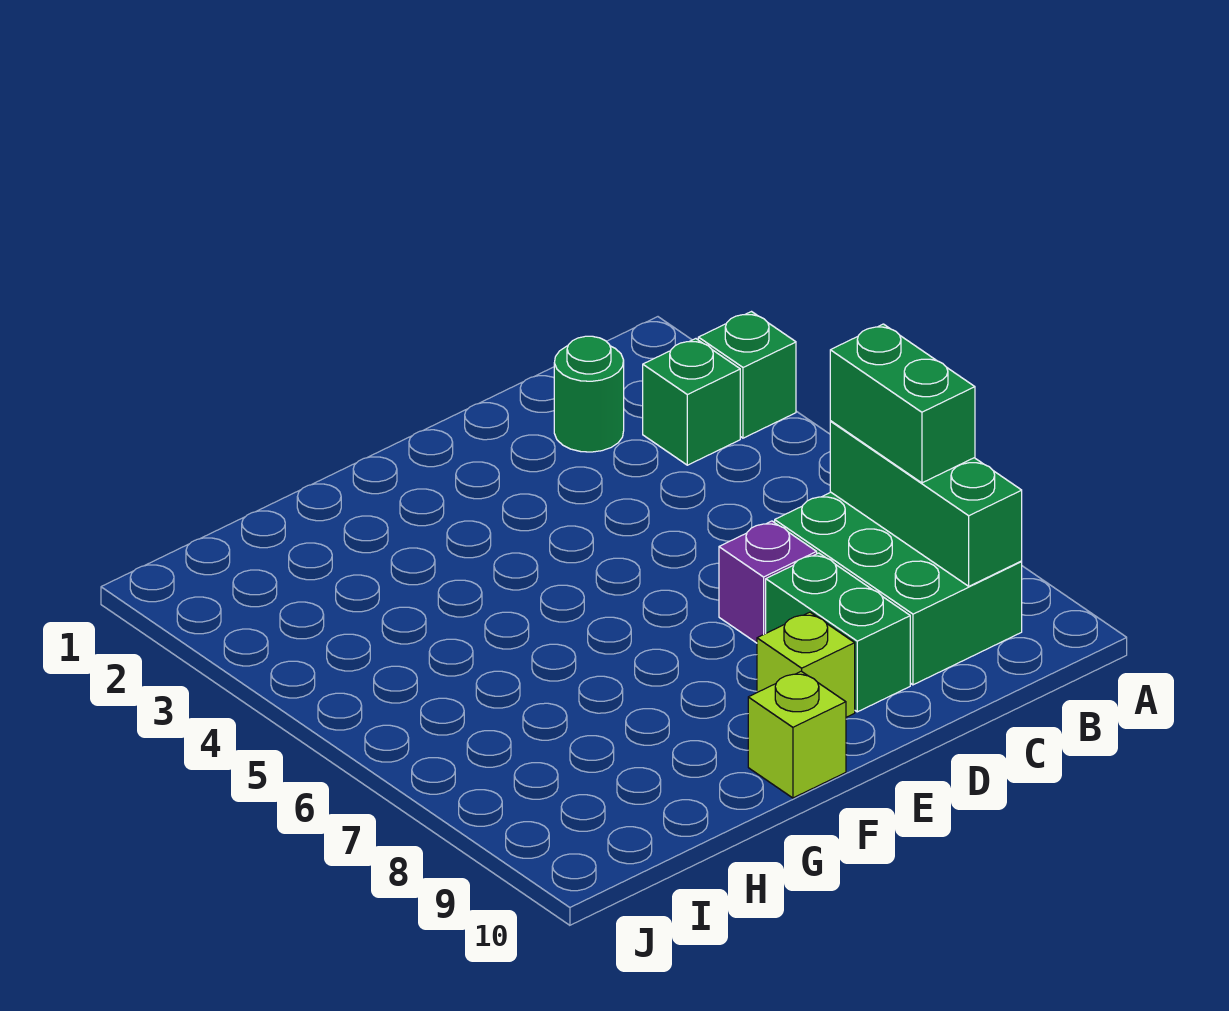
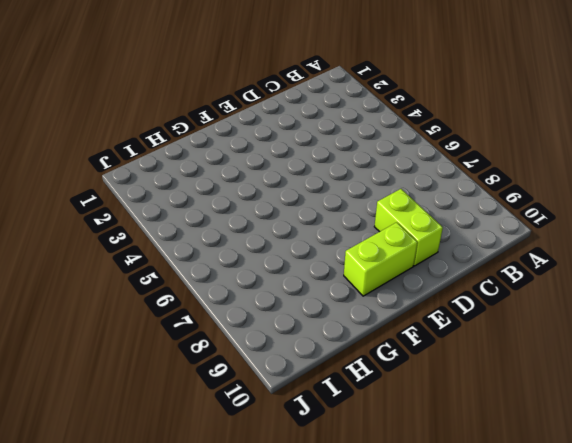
lime 1x2 brick [374,189,443,266] -> green 1x2 brick [766,553,910,712]
lime 1x2 brick [344,222,417,296] -> lime 1x1 brick [757,612,855,717]
none -> green 1x1 brick [698,312,796,438]
none -> green 1x1 brick [643,339,740,465]

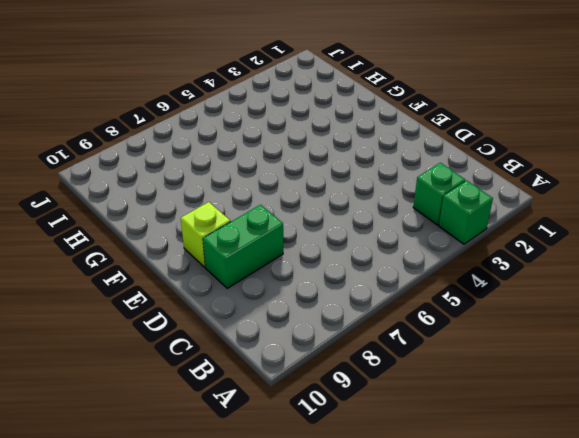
none -> green 2x3 brick [775,492,1022,685]
none -> green 1x1 round brick [554,336,624,452]

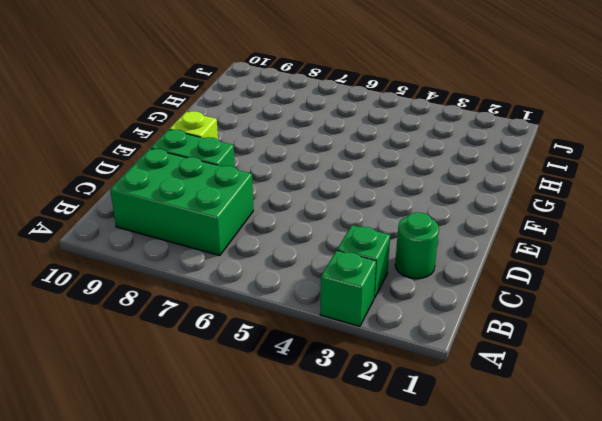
none -> purple 1x1 brick [719,521,817,643]
none -> lime 1x1 brick [748,671,846,798]

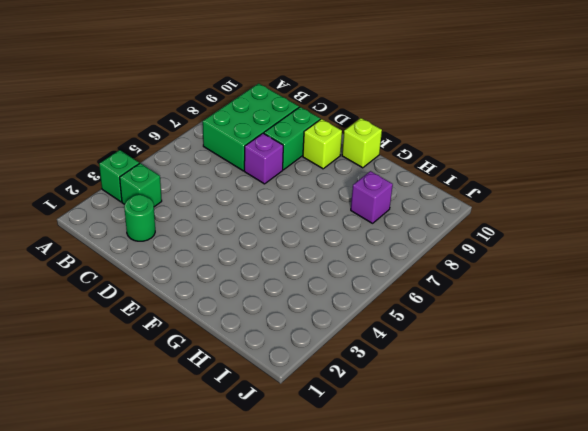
purple 1x1 brick [351,171,393,223] -> none
none -> green 1x3 brick [830,421,1022,586]
none -> green 1x2 brick [830,324,975,483]

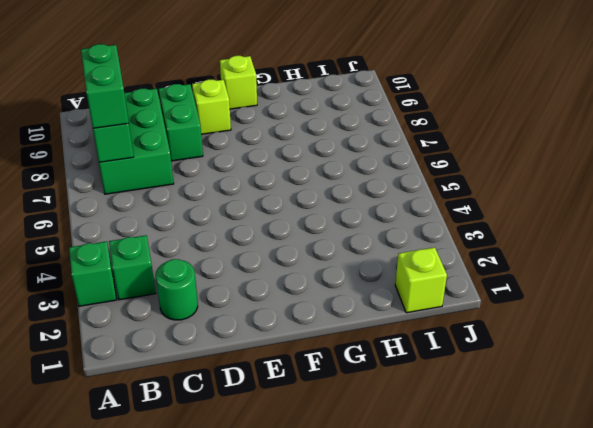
lime 1x1 brick [395,247,447,313] -> none
none -> purple 1x1 brick [719,521,817,643]

